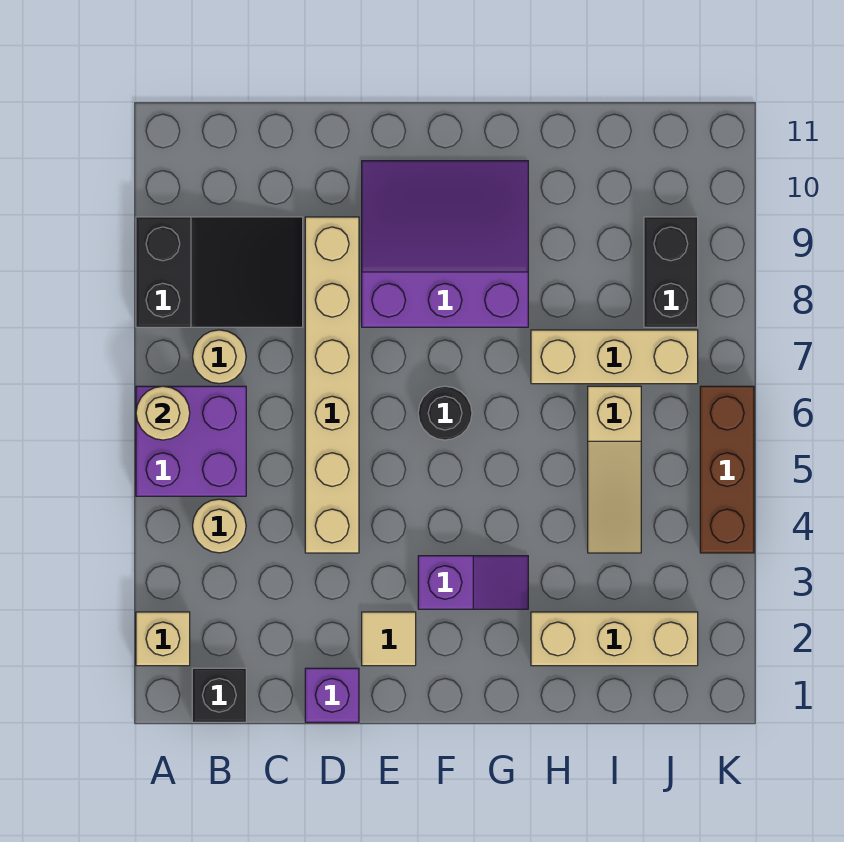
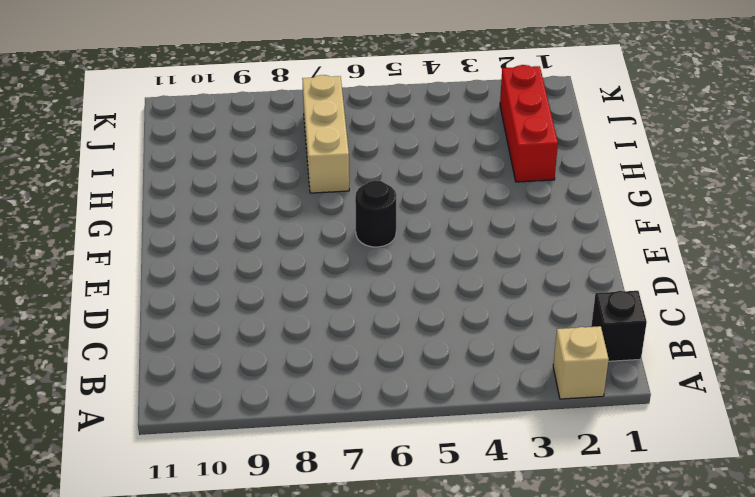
red 1x3 brick [500,65,558,182] -> tan 1x3 brick [531,612,698,666]
none -> purple 2x2 brick [136,386,246,496]
none -> black 2x3 slope [136,217,303,327]
none -> tan 1x1 round brick [193,499,246,553]

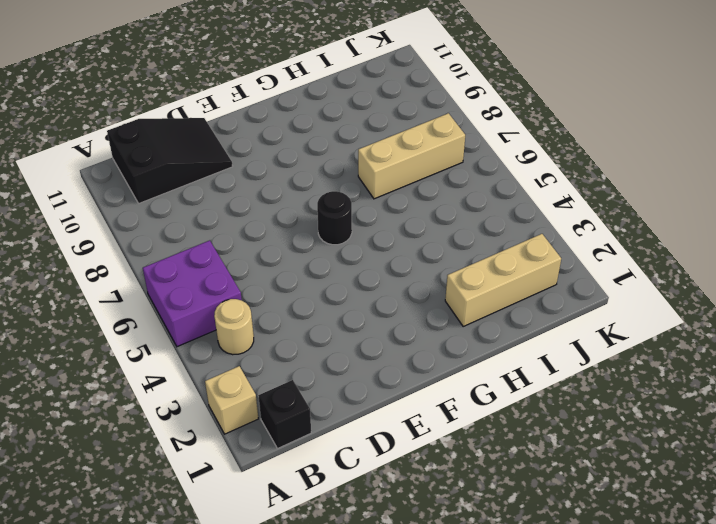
black 2x3 slope [107,118,233,203] -> black 2x3 slope moved to [136,217,303,327]
none -> tan 1x1 round brick [193,330,246,384]
none -> purple 1x1 brick [305,668,359,722]
none -> tan 1x6 brick [305,217,359,553]

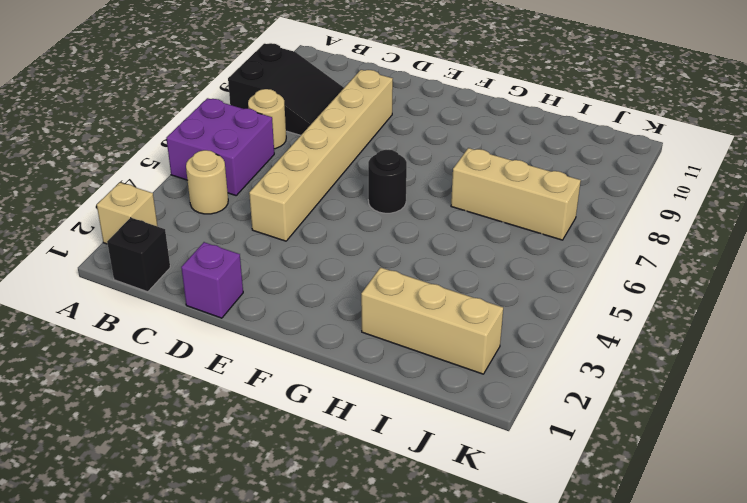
none -> tan 1x1 tile [362,612,416,666]
none -> purple 3x3 slope [362,161,528,327]
none -> purple 1x2 slope [418,556,528,609]

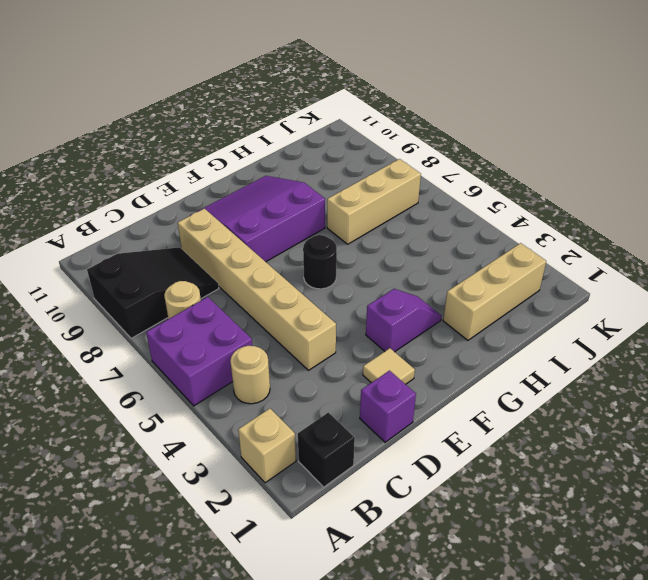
none -> tan 1x3 slope [588,386,641,553]
none -> black 1x2 brick [644,217,698,327]
none -> brown 1x3 brick [700,386,754,553]

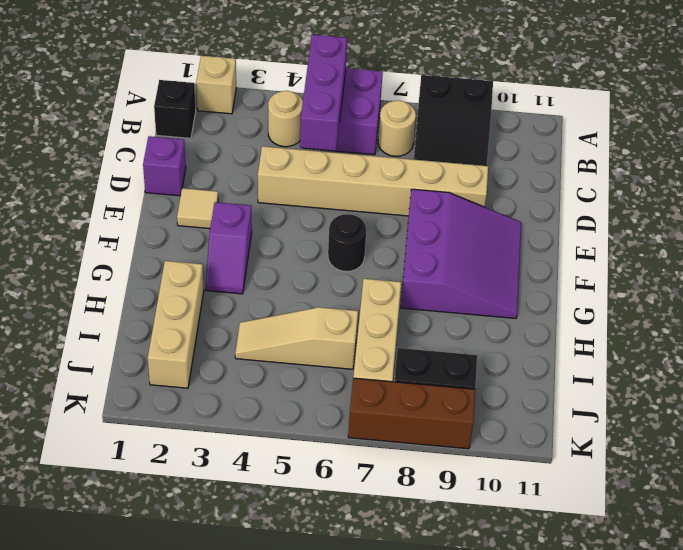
purple 1x3 brick [300,35,347,151] -> none
brown 1x3 brick [348,378,475,449] -> brown 1x3 brick moved to [700,386,754,553]
none -> tan 1x1 round brick [136,386,190,440]

